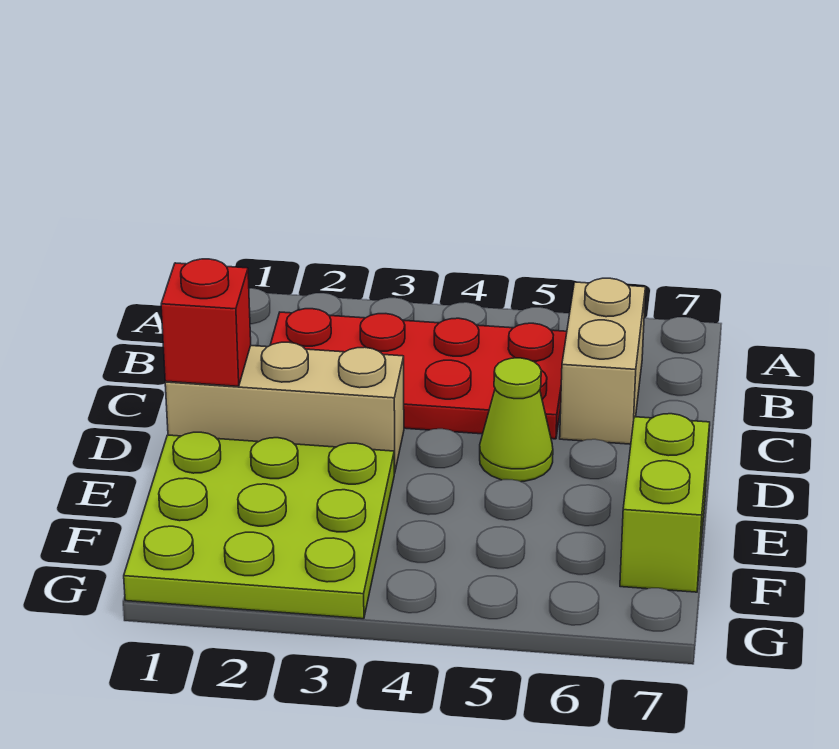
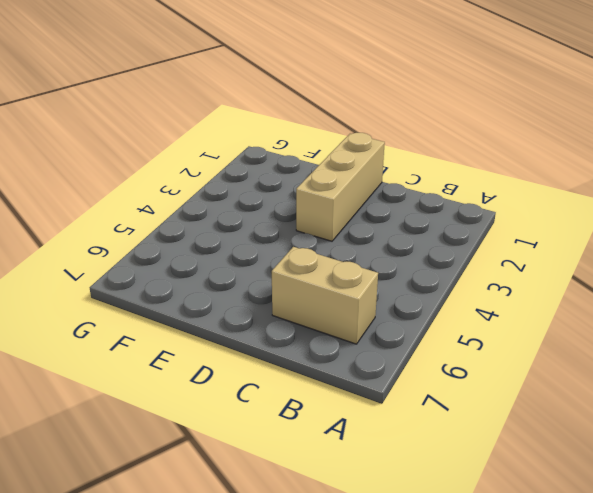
none -> red 2x4 plate [270,309,567,439]
none -> lime 1x1 cone [480,358,553,482]

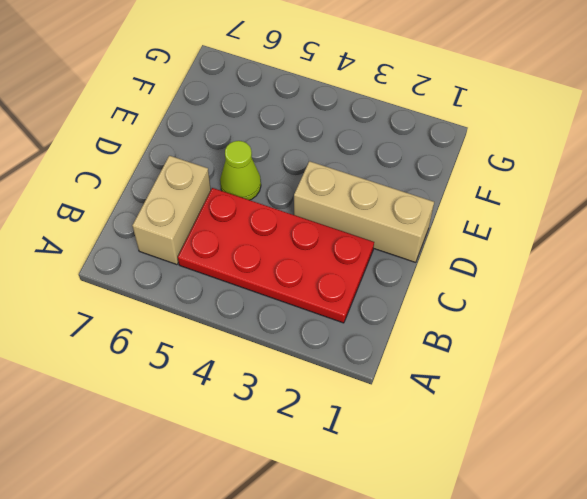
none -> lime 3x3 plate [124,432,394,619]
none -> lime 1x2 brick [620,414,710,592]

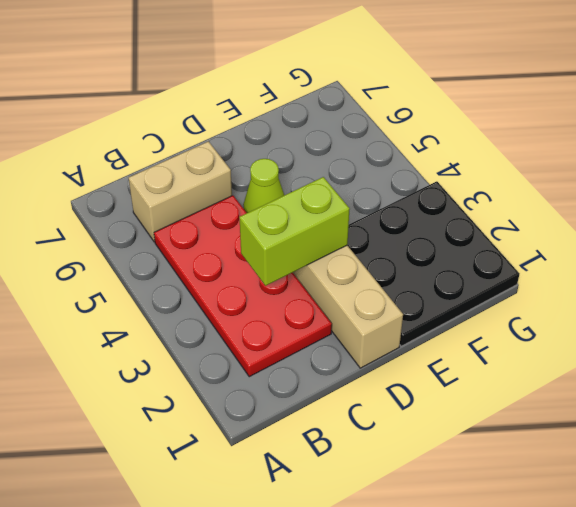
lime 1x2 brick [239,177,350,286] -> lime 1x2 brick moved to [620,414,710,592]
black 3x3 plate [347,181,520,346] -> lime 3x3 plate [124,432,394,619]
none -> red 1x1 brick [161,259,251,386]

